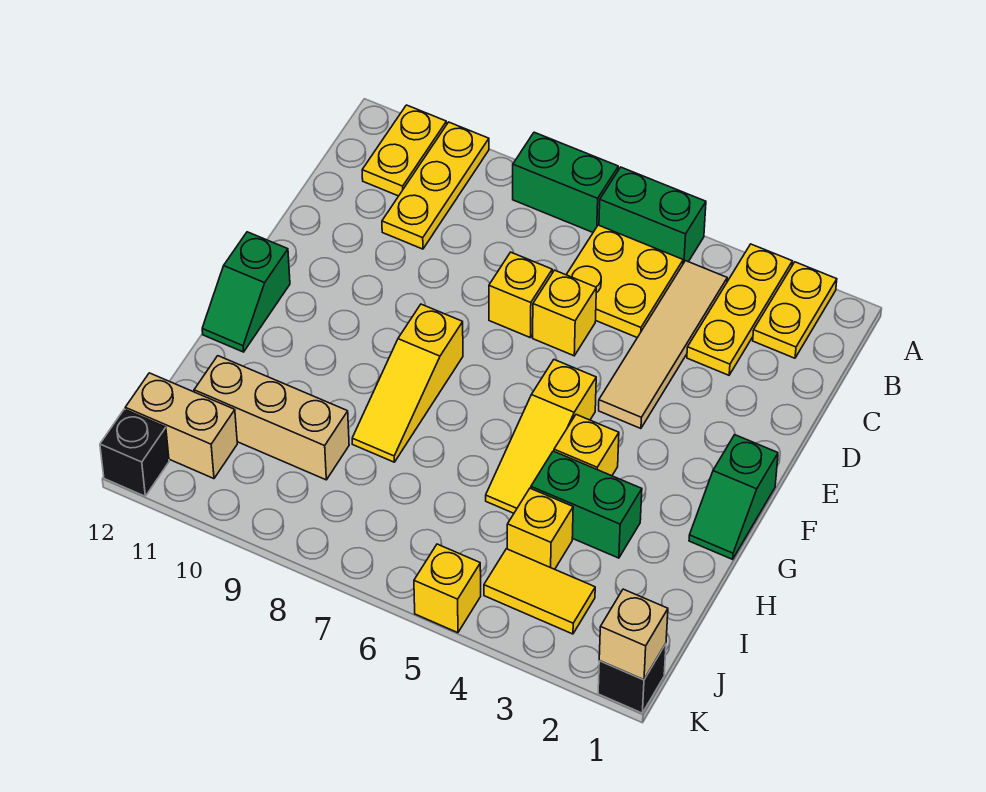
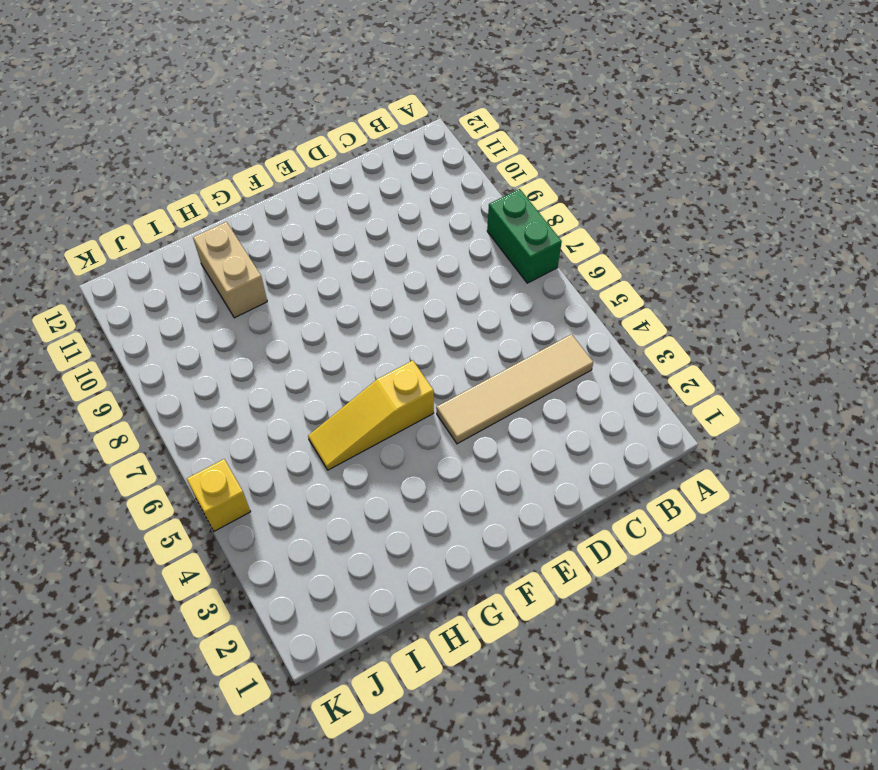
tan 1x2 brick [193,222,267,318] -> tan 1x2 brick moved to [125,373,237,479]
none -> yellow 1x2 plate [753,262,837,358]
none -> yellow 1x3 plate [687,244,792,375]
none -> green 1x2 brick [599,167,706,264]

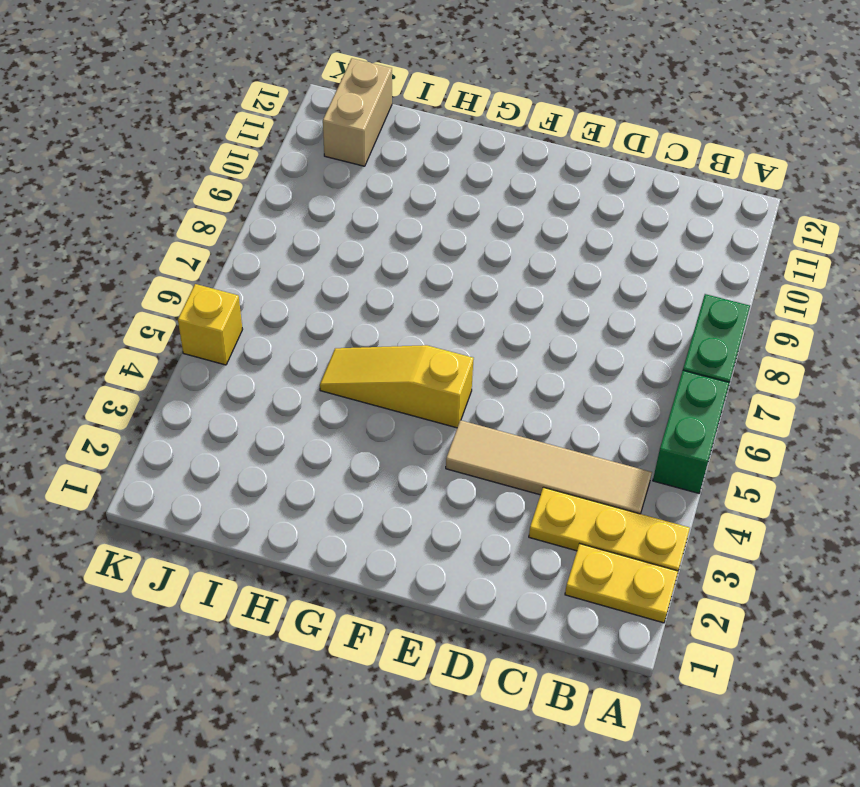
none -> yellow 1x3 plate [382,122,489,249]
none -> yellow 1x2 plate [362,105,447,196]
none -> yellow 2x2 plate [566,225,683,338]

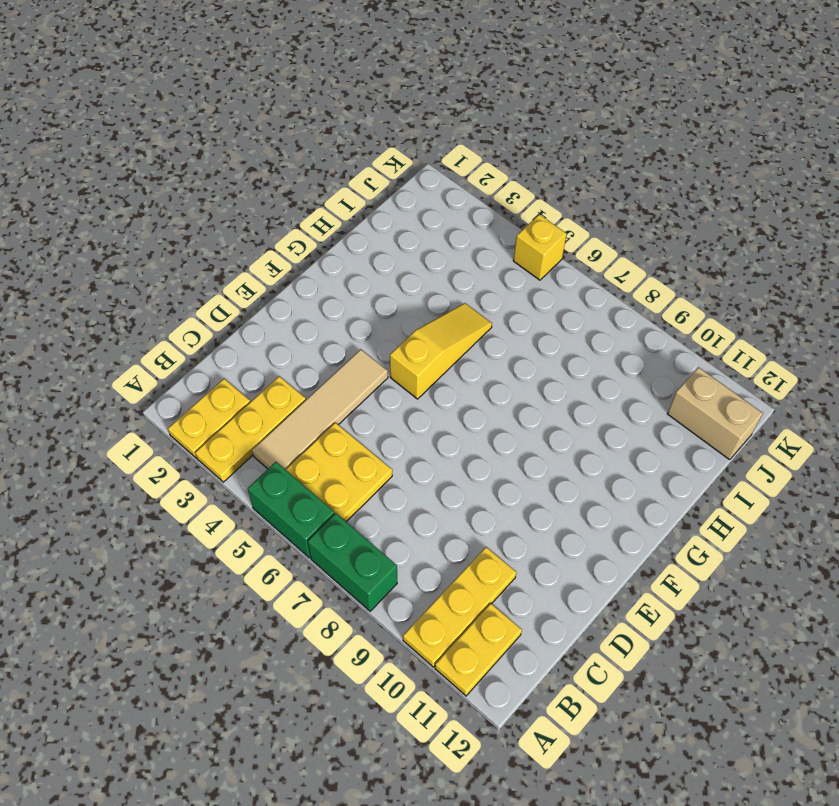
none -> yellow 1x1 brick [533,270,596,356]
none -> yellow 1x1 brick [489,252,552,337]
none -> green 1x2 slope [689,435,778,559]

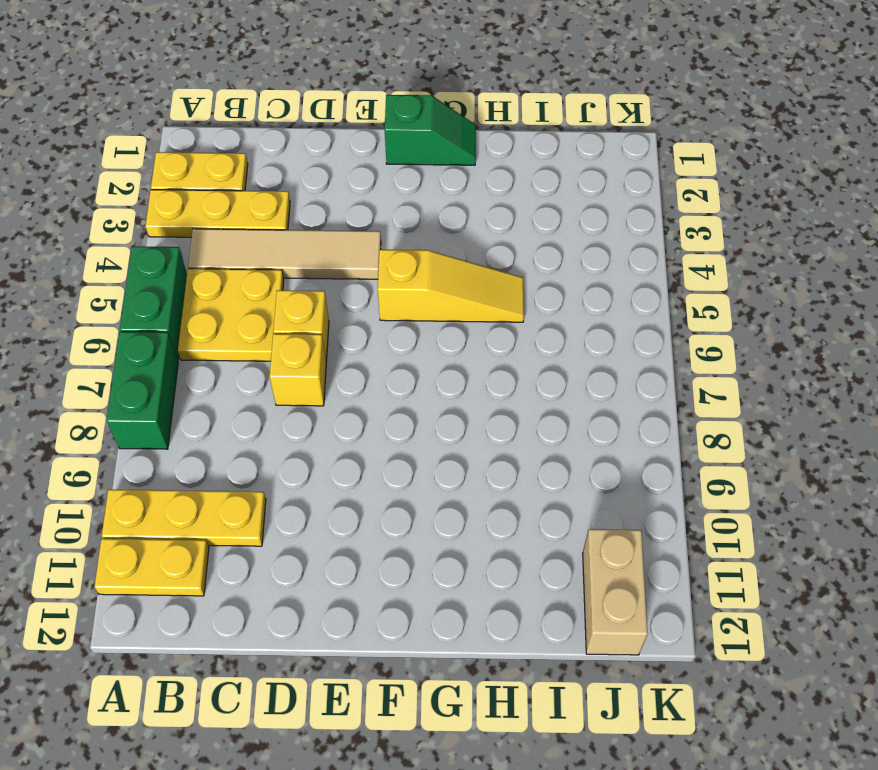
none -> yellow 1x3 slope [352,304,463,462]
none -> green 1x2 slope [202,232,290,352]
none -> yellow 1x1 brick [554,415,619,476]

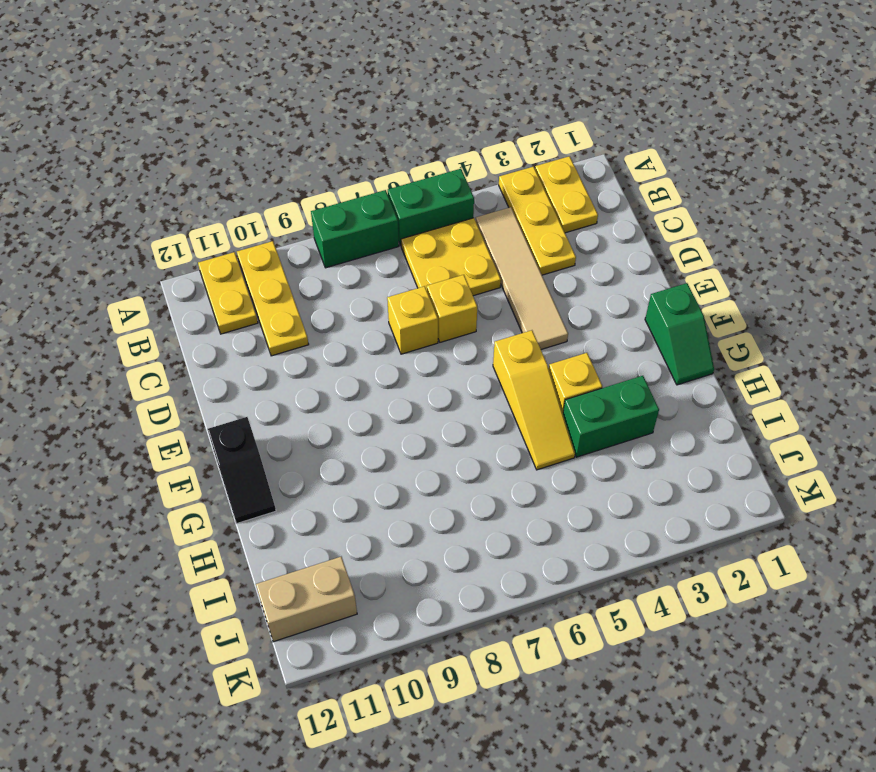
black 1x2 slope [208,417,276,523] -> green 1x2 slope [202,232,290,352]
none -> yellow 1x3 slope [352,304,463,462]
none -> yellow 1x1 brick [507,488,573,569]
none -> tan 1x3 brick [194,356,349,480]

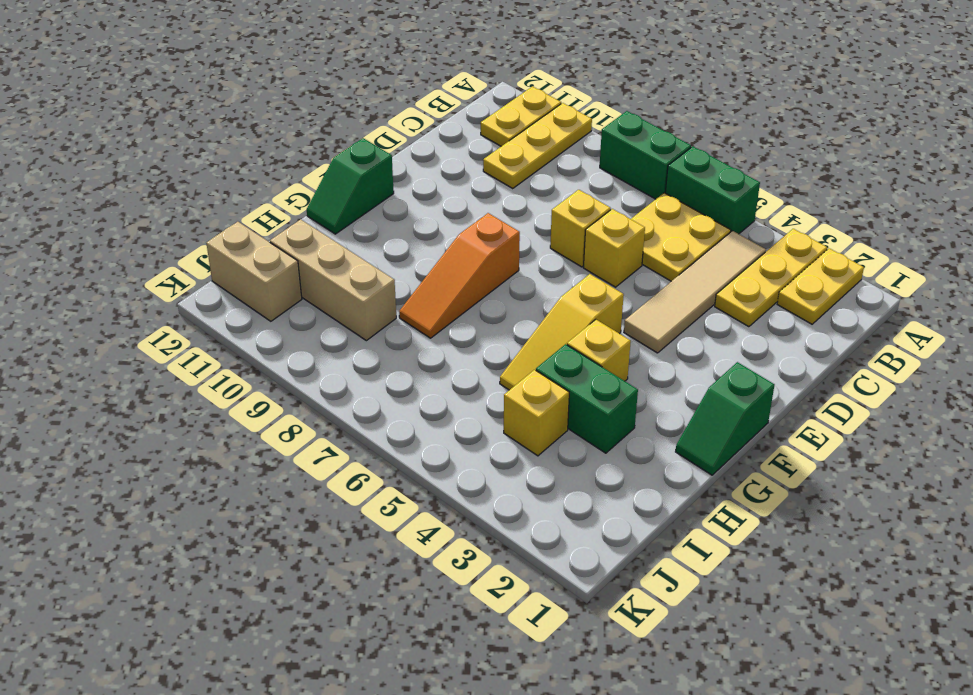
orange 1x3 slope [399,213,520,338] -> yellow 1x3 slope [352,304,463,462]
none -> yellow 1x2 tile [484,549,595,634]
none -> black 1x1 brick [598,644,666,713]
none -> yellow 1x1 brick [414,544,481,633]

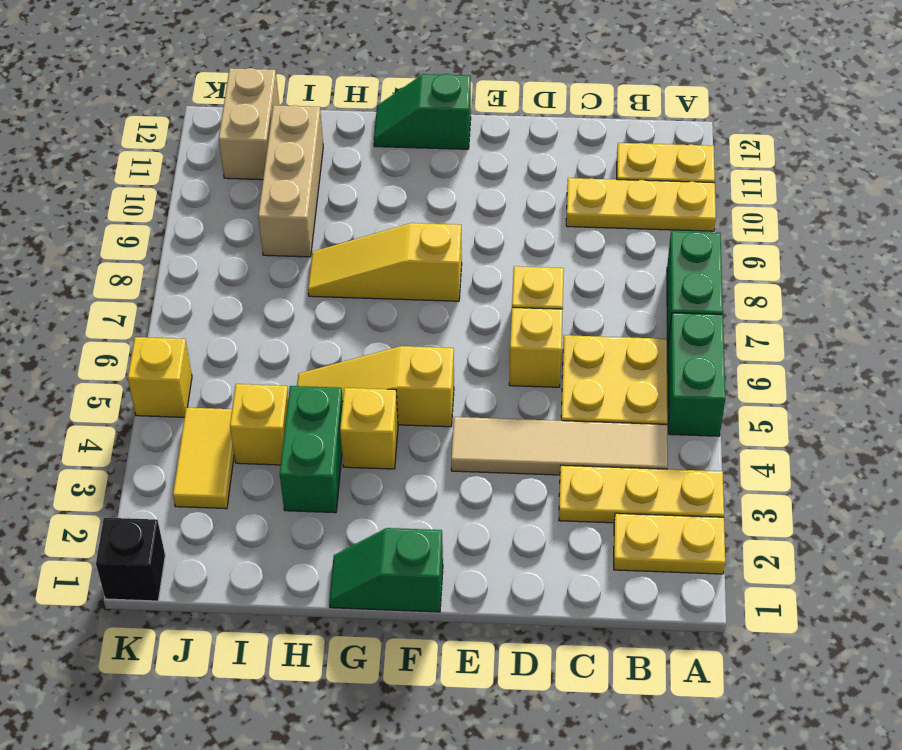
none -> black 1x1 brick [100,409,169,496]
none -> tan 1x1 brick [599,589,668,680]

